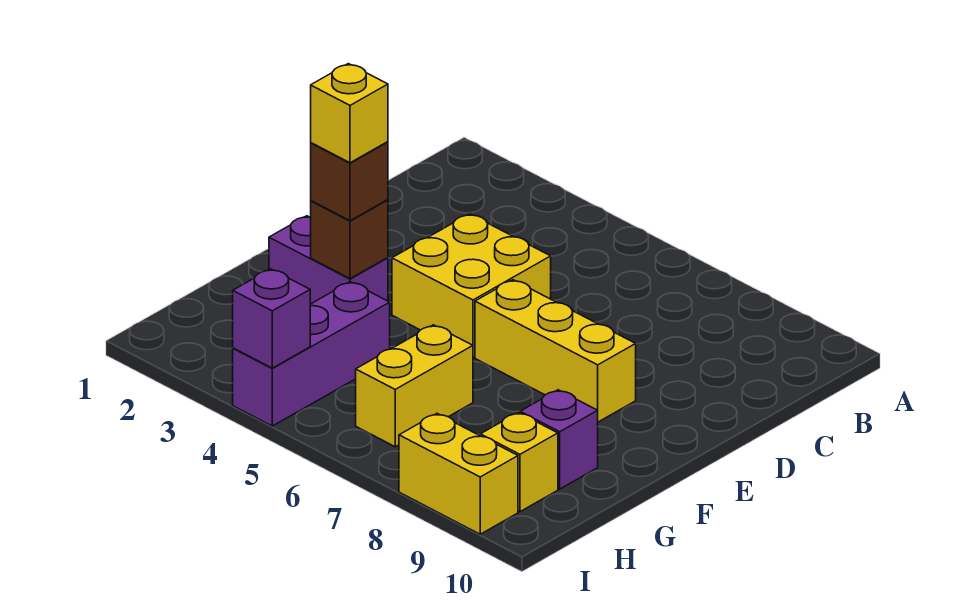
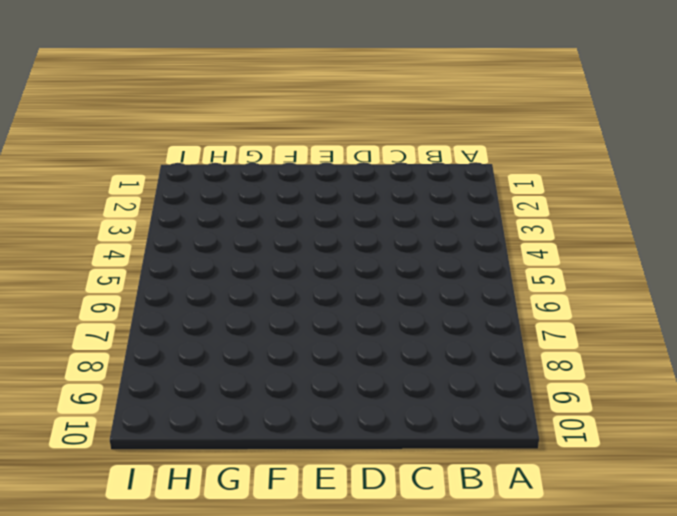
none -> yellow 2x2 brick [392,214,551,357]
none -> yellow 1x3 brick [475,280,636,422]
none -> purple 1x2 brick [269,216,388,304]

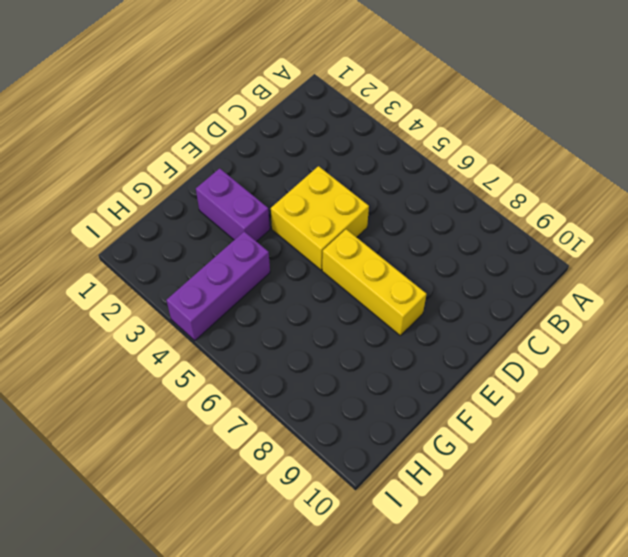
none -> yellow 1x2 brick [356,325,473,447]
none -> purple 1x1 brick [520,390,598,489]
none -> yellow 1x1 brick [480,412,558,512]

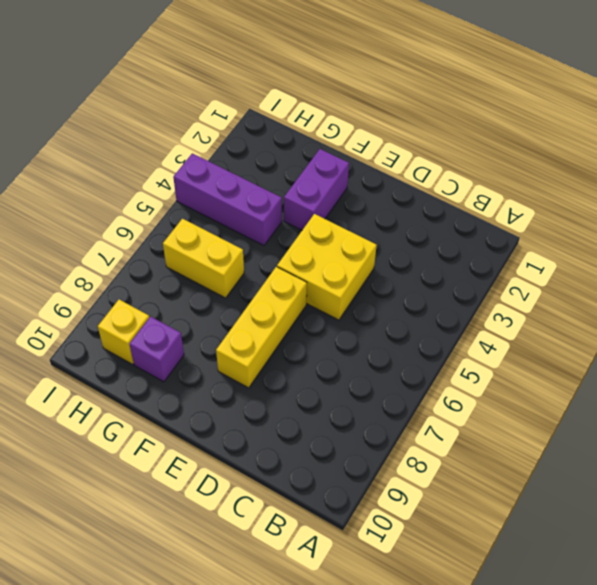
none -> yellow 1x2 brick [399,414,518,534]
none -> brown 1x1 brick [311,200,388,279]
none -> purple 1x1 brick [233,269,310,368]

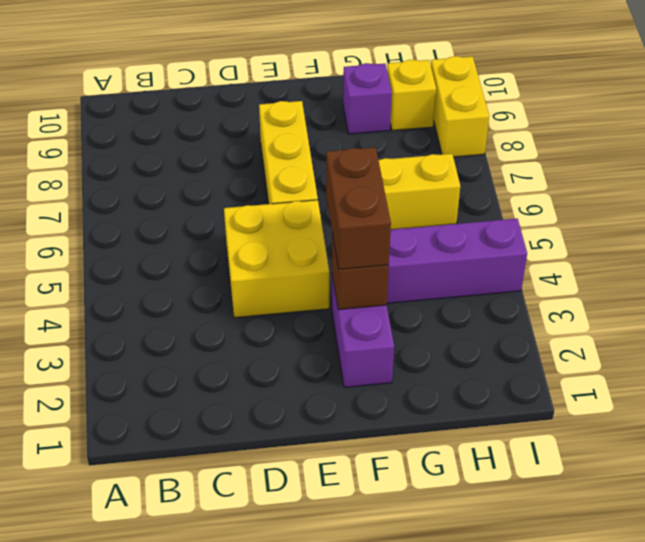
brown 1x2 brick [326,147,391,269] -> brown 1x1 brick [311,142,388,221]
none -> purple 1x1 brick [233,269,310,368]
none -> yellow 1x1 brick [311,64,388,163]

